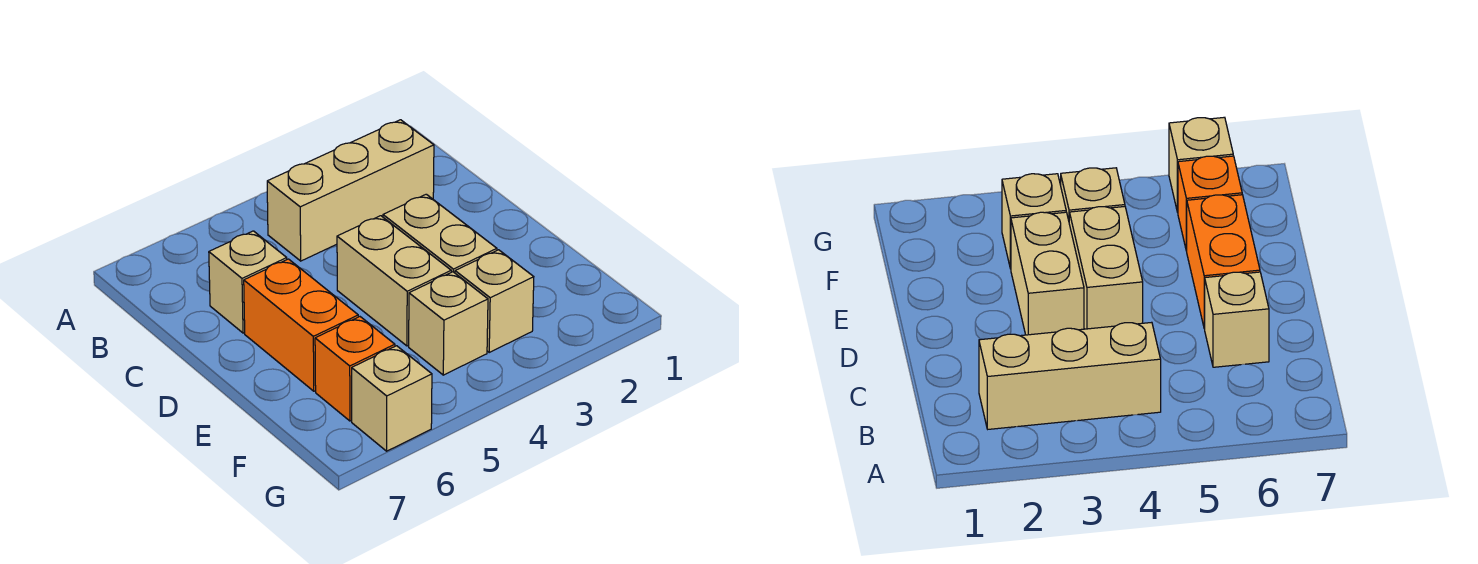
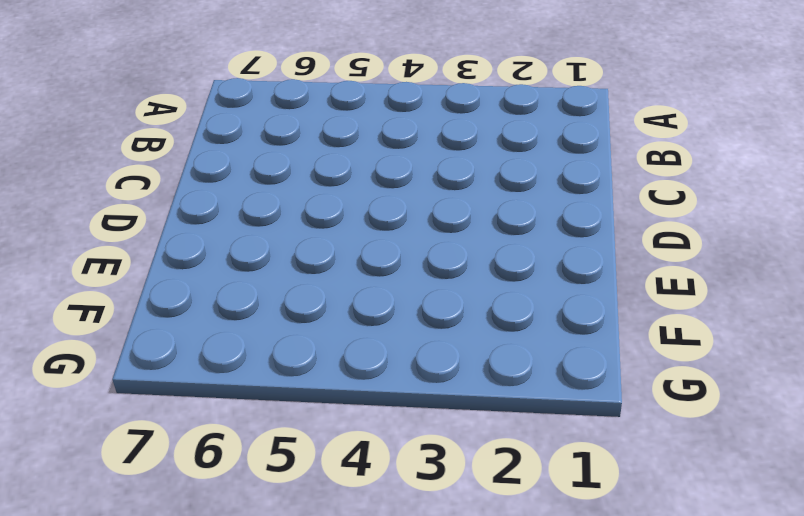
none -> tan 1x3 brick [267,120,434,261]
none -> tan 1x1 brick [209,231,287,333]

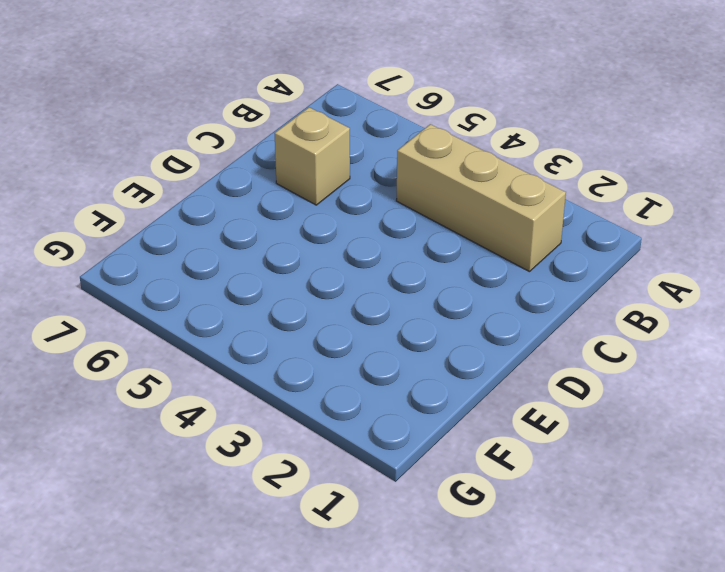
none -> tan 1x2 brick [383,194,497,273]
none -> tan 1x2 brick [337,216,451,346]

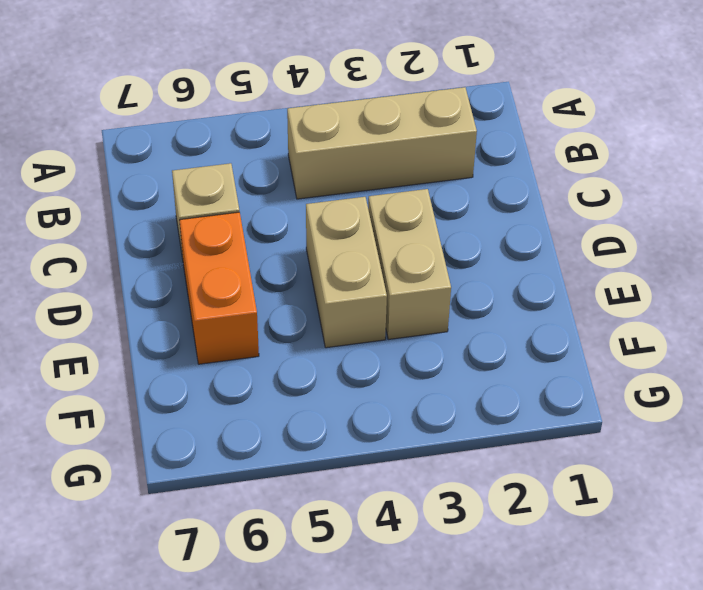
none -> tan 1x1 brick [455,250,534,352]
none -> tan 1x1 brick [409,272,488,375]

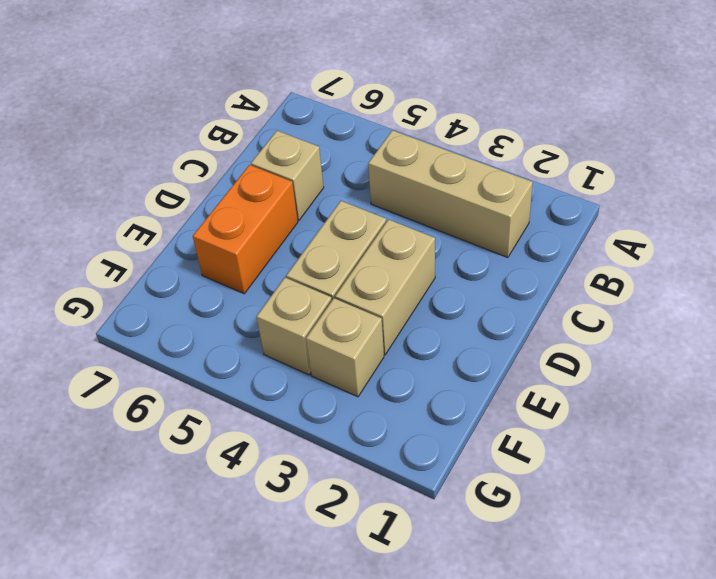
none -> orange 1x1 brick [315,317,395,421]
none -> tan 1x1 brick [352,346,432,451]

